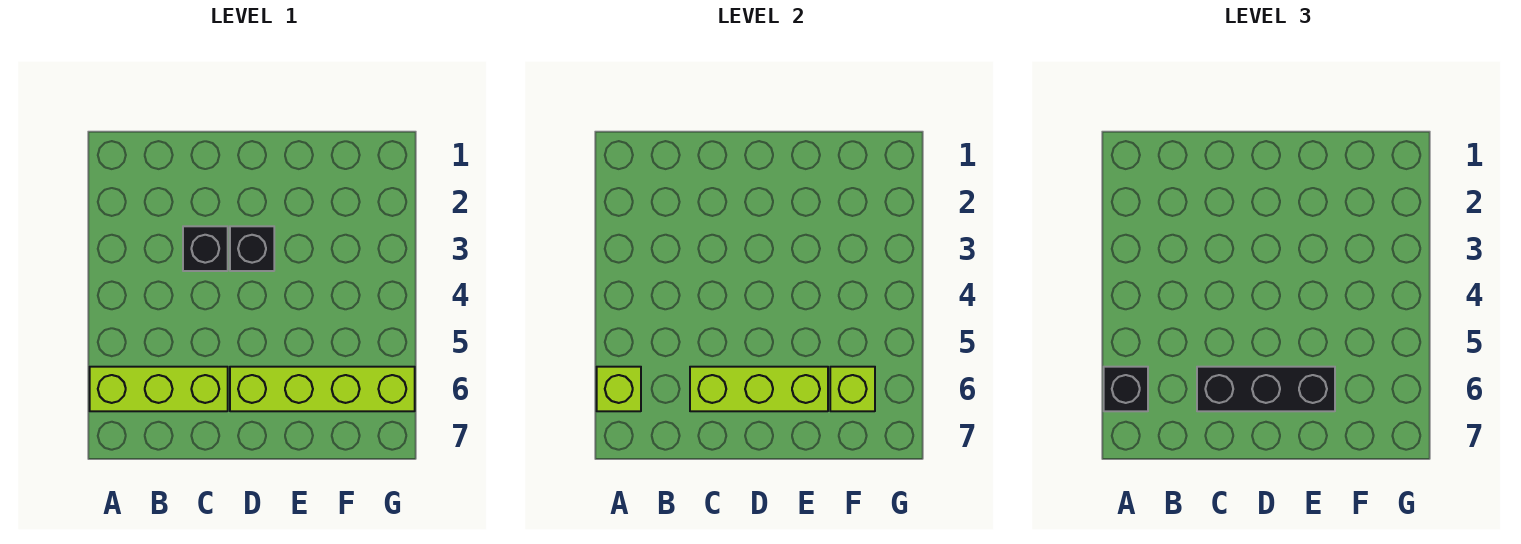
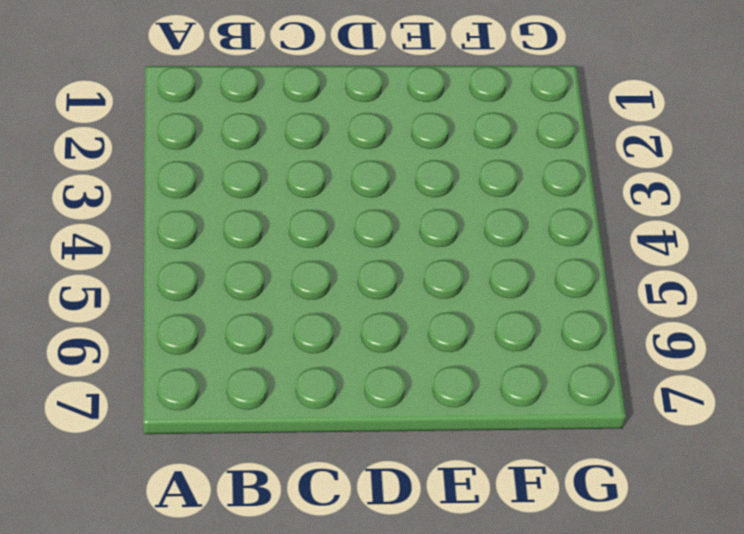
none -> lime 1x3 brick [90,367,228,411]
none -> black 1x1 brick [183,226,228,271]

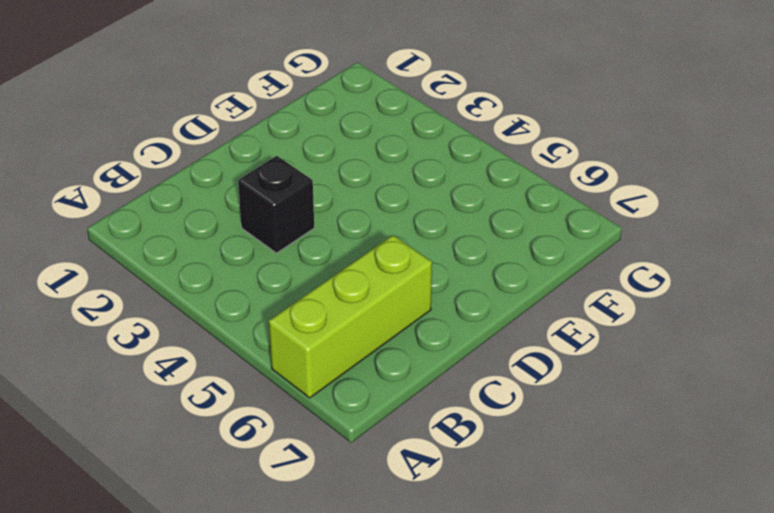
none -> black 1x1 brick [230,226,274,271]
none -> lime 1x4 brick [230,367,415,411]

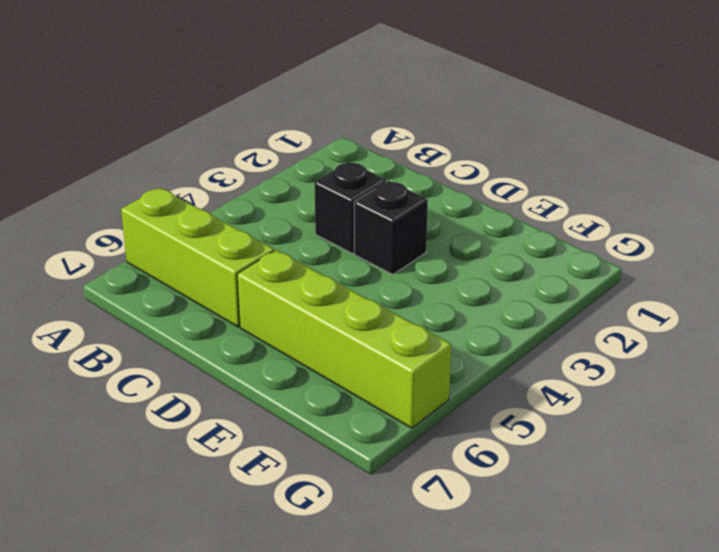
none -> lime 1x1 brick [597,367,641,411]
none -> lime 1x3 brick [690,367,828,411]

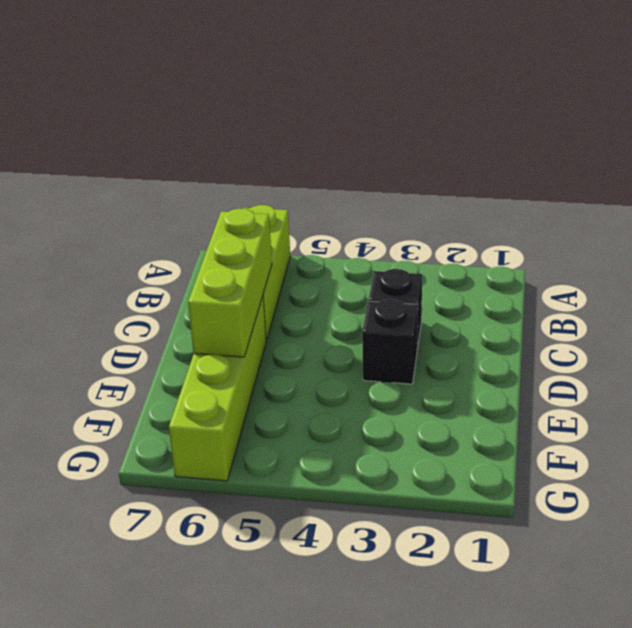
none -> lime 1x1 brick [597,367,641,411]
none -> lime 1x1 brick [830,367,875,411]

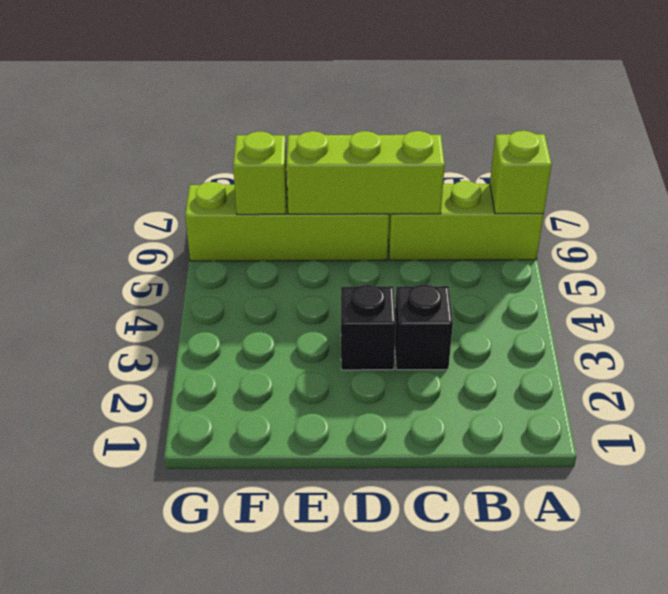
none -> black 1x1 brick [1104,367,1148,411]
none -> black 1x3 brick [1197,367,1335,411]

